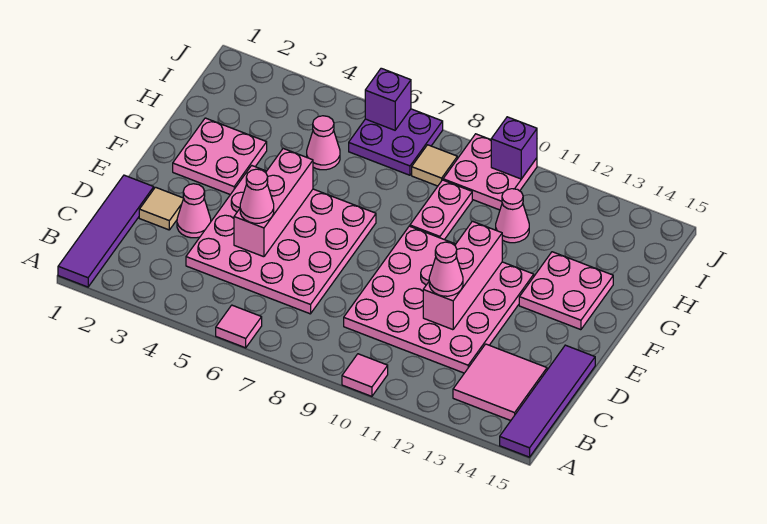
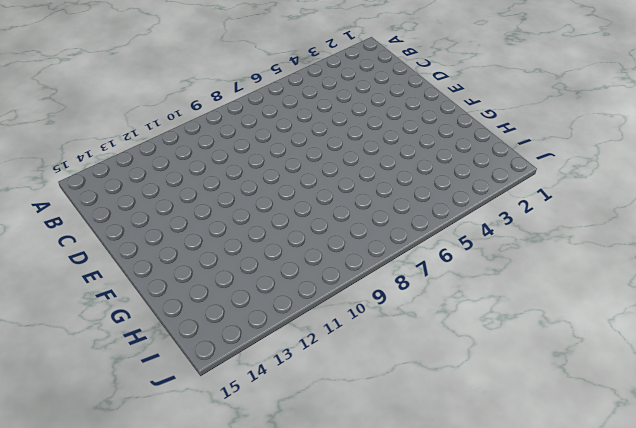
none -> purple 1x4 tile [58,175,154,287]
none -> pink 1x1 tile [216,305,262,348]
none -> pink 1x1 tile [342,354,388,396]

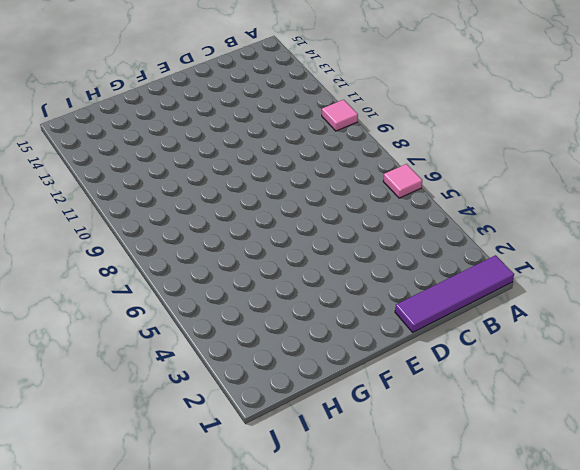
none -> purple 1x4 tile [500,345,595,457]
none -> pink 2x2 tile [453,344,547,421]
none -> pink 4x4 plate [186,166,376,314]

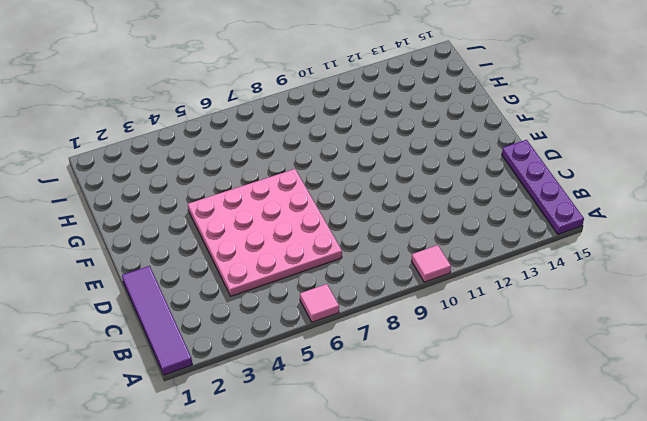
purple 1x4 plate [502,140,584,234] -> purple 1x4 tile [500,345,595,457]
none -> pink 2x2 tile [453,344,547,421]
none -> pink 4x4 plate [344,226,534,373]
none -> tan 1x1 tile [139,187,184,230]

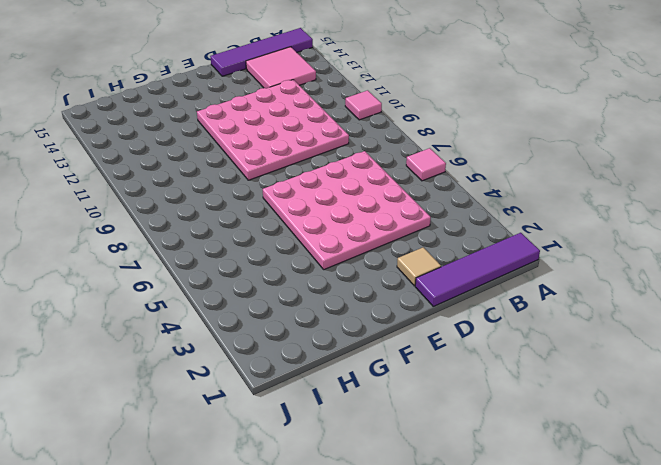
none -> pink 1x1 cone [177,184,211,238]
none -> pink 2x2 plate [173,118,267,195]
none -> pink 2x2 plate [519,252,613,330]

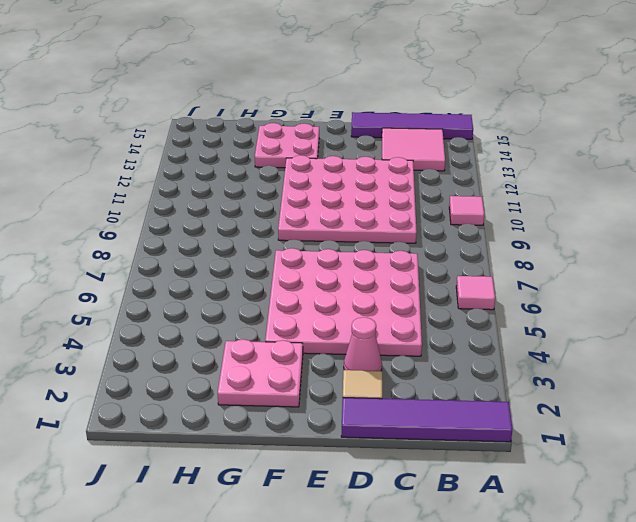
none -> pink 1x2 plate [410,180,472,240]
none -> pink 1x1 cone [307,116,340,170]
none -> pink 1x1 cone [496,189,529,243]

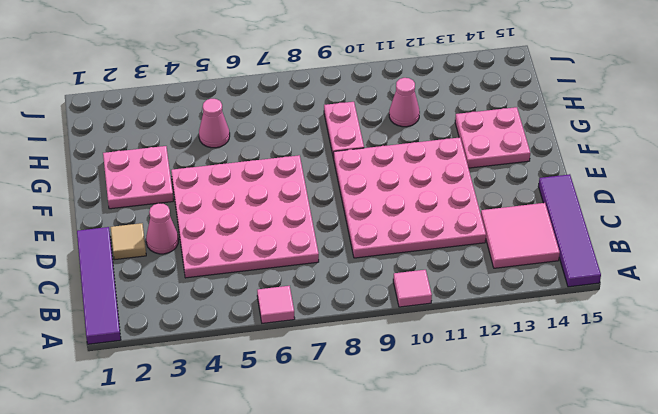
none -> purple 2x2 plate [349,109,443,175]
none -> tan 1x1 tile [412,145,457,186]
none -> pink 2x2 plate [443,134,537,210]

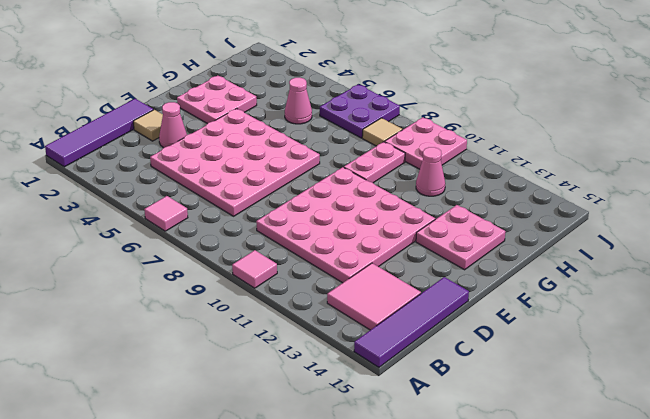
none -> pink 1x3 brick [234,149,313,257]
none -> pink 1x3 brick [423,221,502,330]
none -> purple 1x1 brick [365,68,411,130]

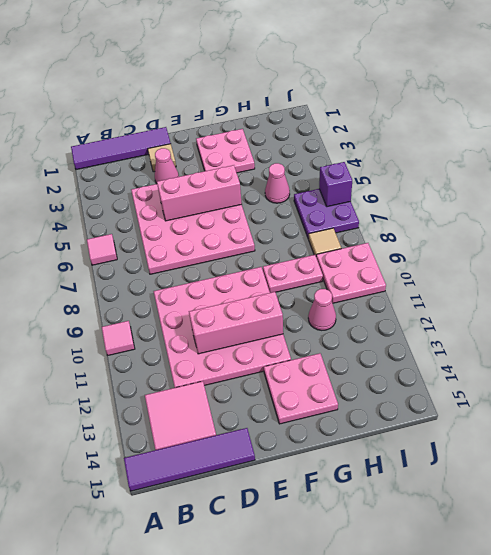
none -> purple 1x1 brick [491,117,537,179]
none -> pink 1x1 cone [240,169,274,223]
none -> pink 1x1 cone [429,242,463,296]

